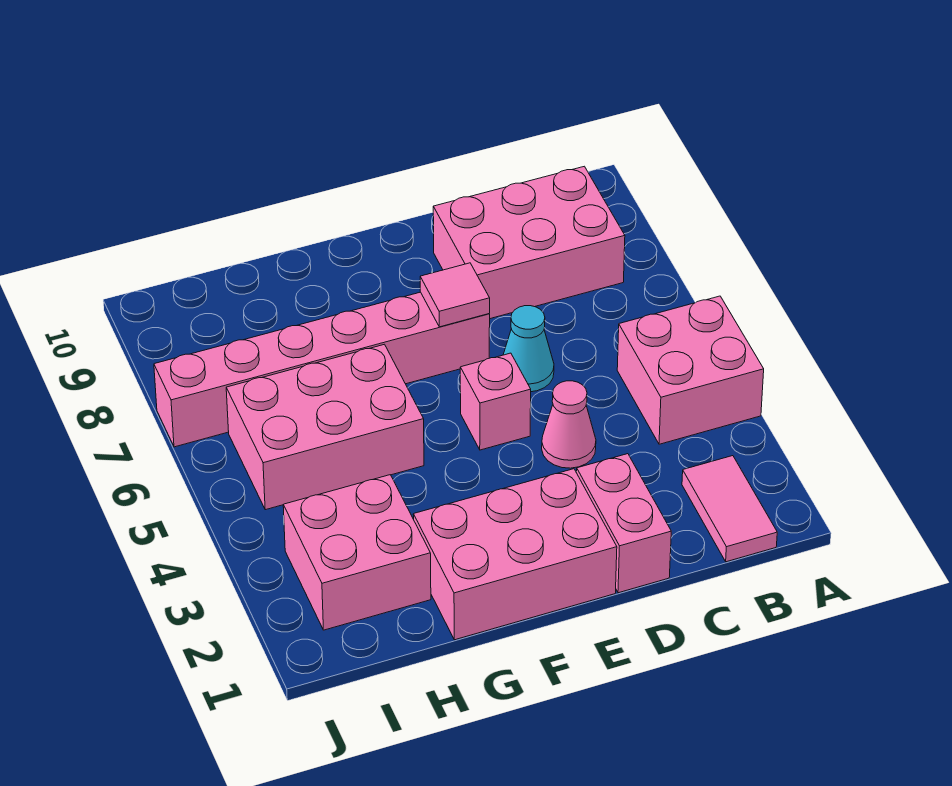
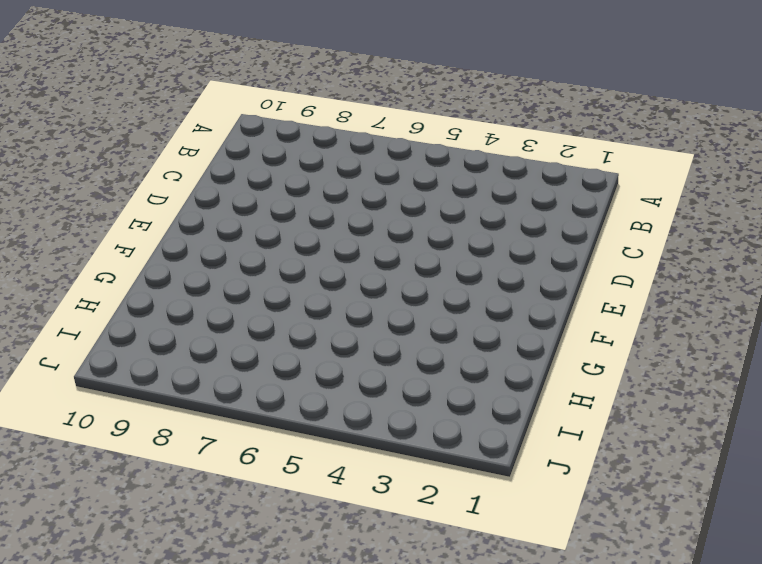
none -> pink 2x2 brick [617,296,764,444]
none -> pink 1x2 tile [682,456,777,562]
none -> pink 2x3 brick [433,166,625,319]

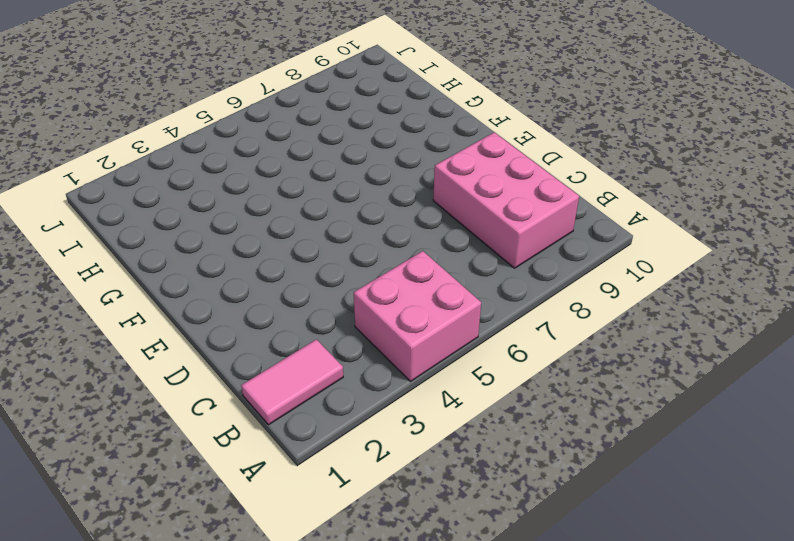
none -> pink 1x2 brick [577,454,671,593]
none -> pink 1x1 cone [542,381,596,468]
none -> cyan 1x1 cone [503,306,554,392]

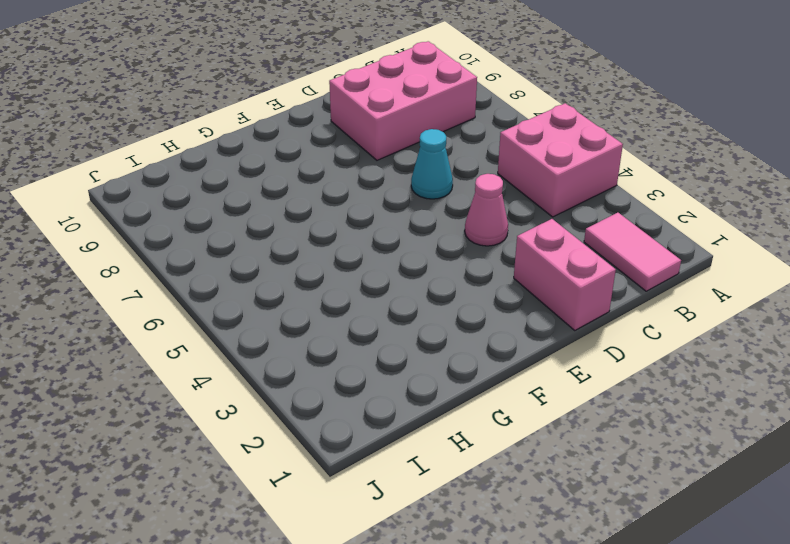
none -> pink 2x3 brick [413,469,617,640]
none -> pink 1x1 brick [460,353,531,450]
none -> pink 1x6 brick [154,292,490,447]

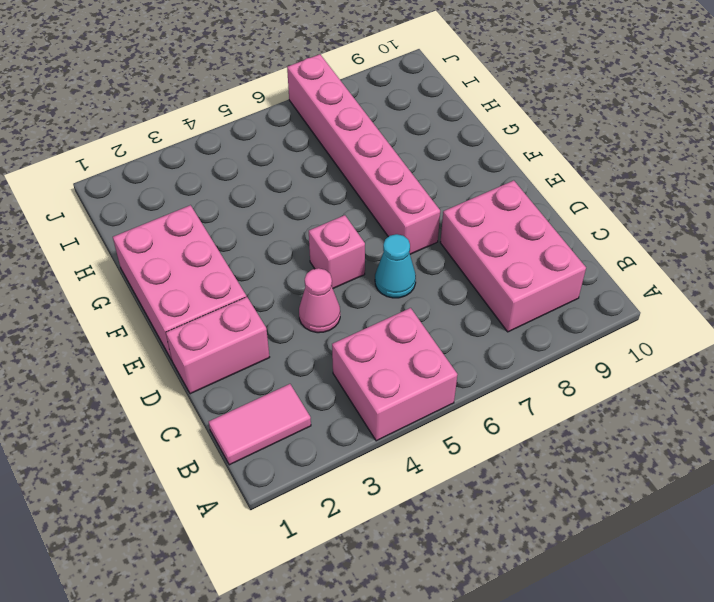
none -> pink 2x3 brick [226,344,424,510]
none -> pink 2x2 brick [283,475,431,630]
none -> pink 1x1 tile [420,263,490,327]

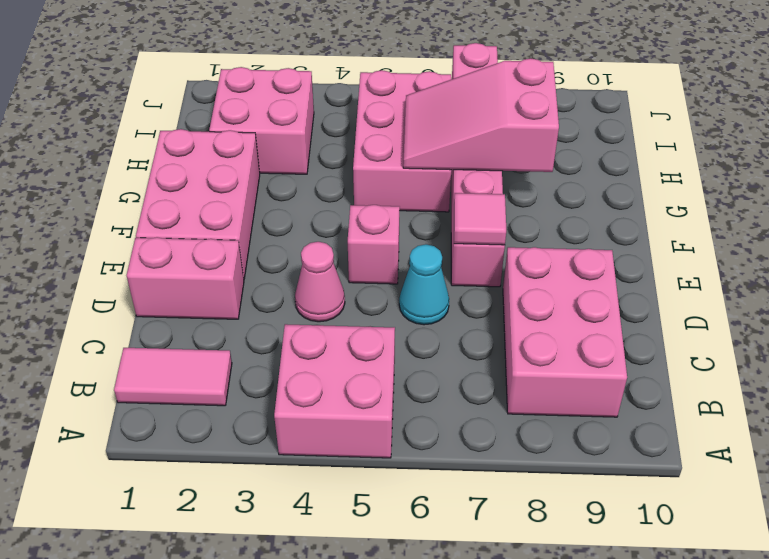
pink 2x3 slope [403,58,559,172] -> none

